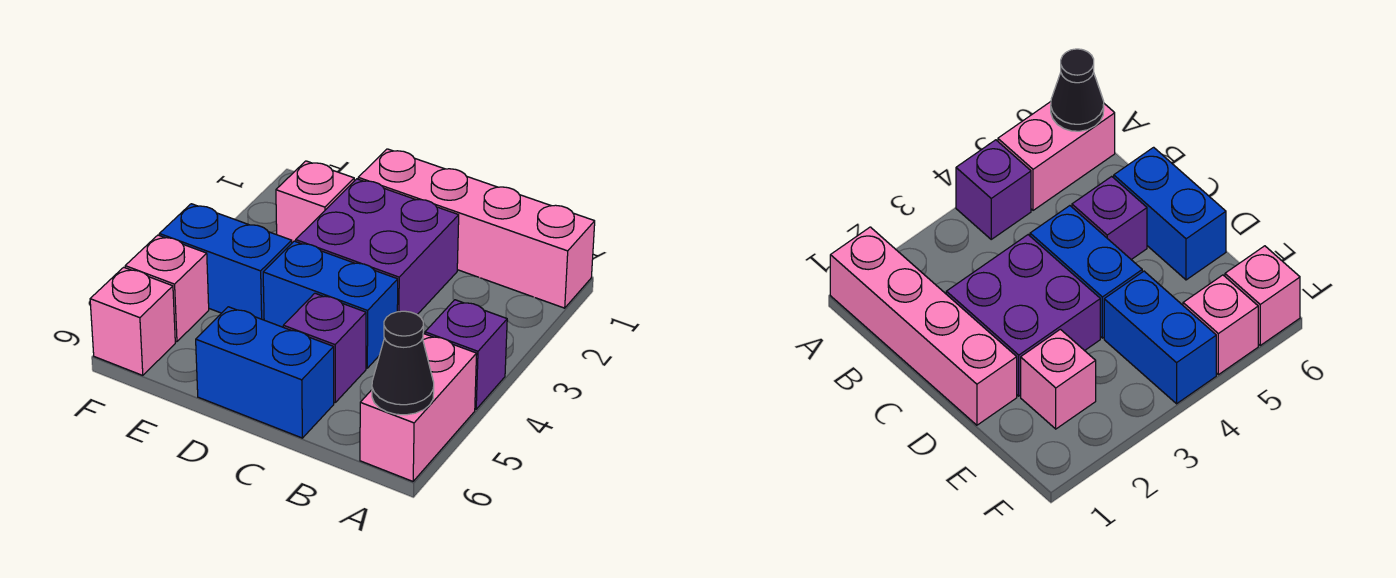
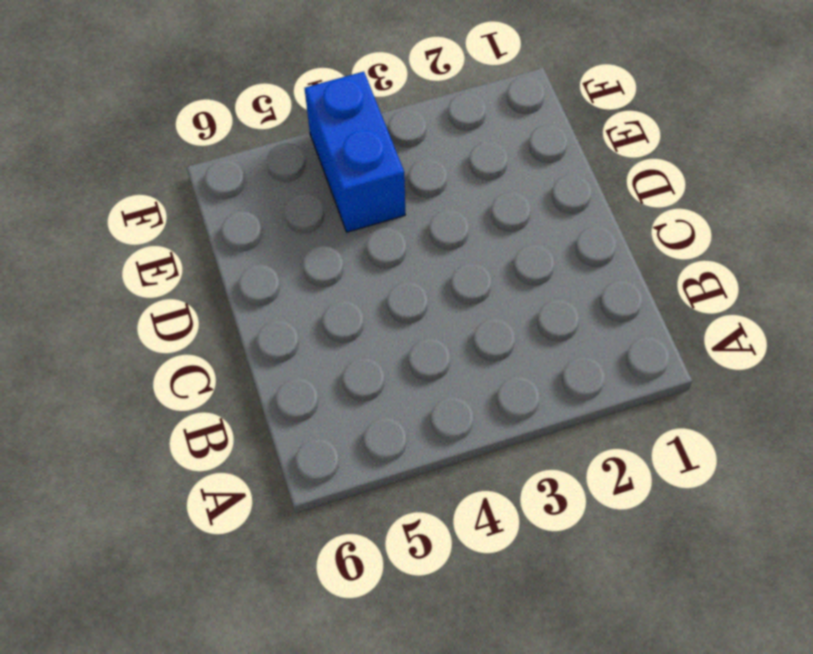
none -> pink 1x4 brick [358,149,595,308]
none -> purple 1x1 brick [425,300,507,409]
none -> pink 1x2 brick [360,334,477,481]

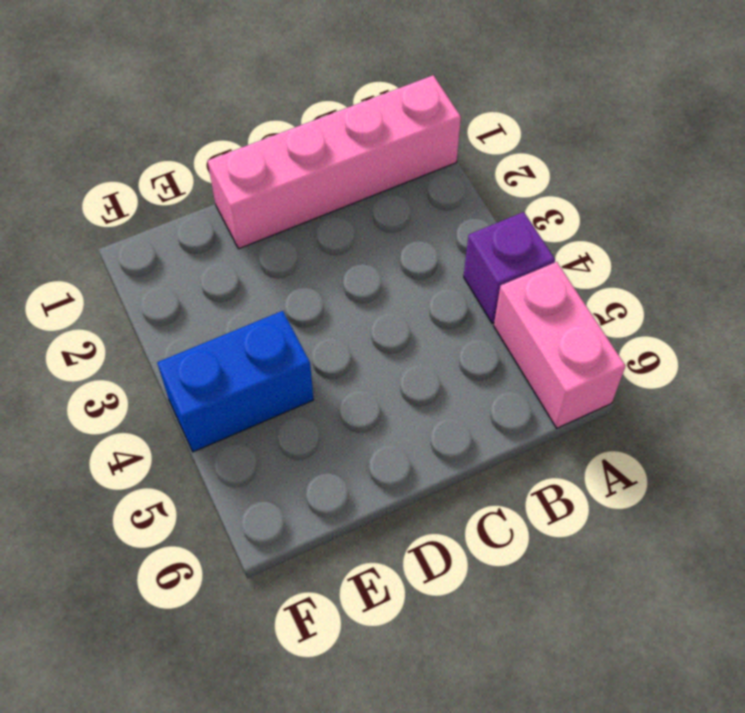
none -> purple 2x2 brick [296,179,459,314]
none -> blue 1x2 brick [263,241,398,368]
none -> purple 1x1 brick [283,293,366,403]

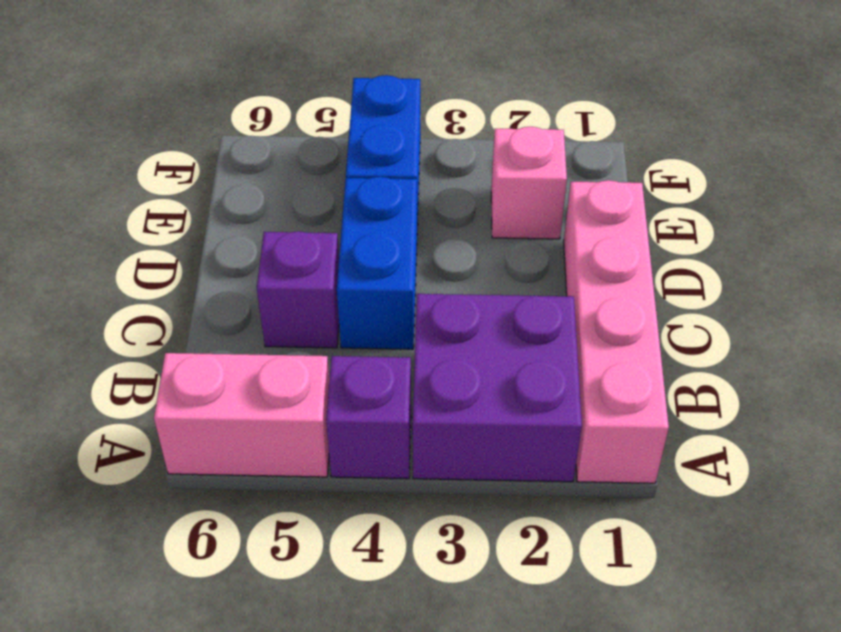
purple 2x2 brick [413,294,582,482] -> purple 2x2 brick moved to [296,179,459,314]
none -> blue 1x2 brick [196,307,334,438]
none -> pink 1x1 brick [125,235,209,342]
none -> pink 1x1 brick [90,267,175,375]

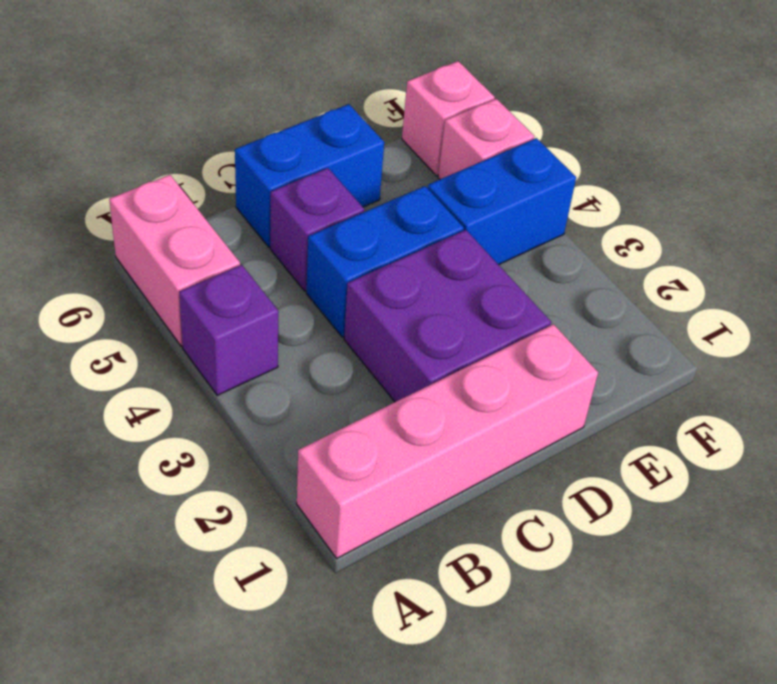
none -> pink 1x1 brick [276,161,354,243]
none -> black 1x1 cone [372,311,434,415]

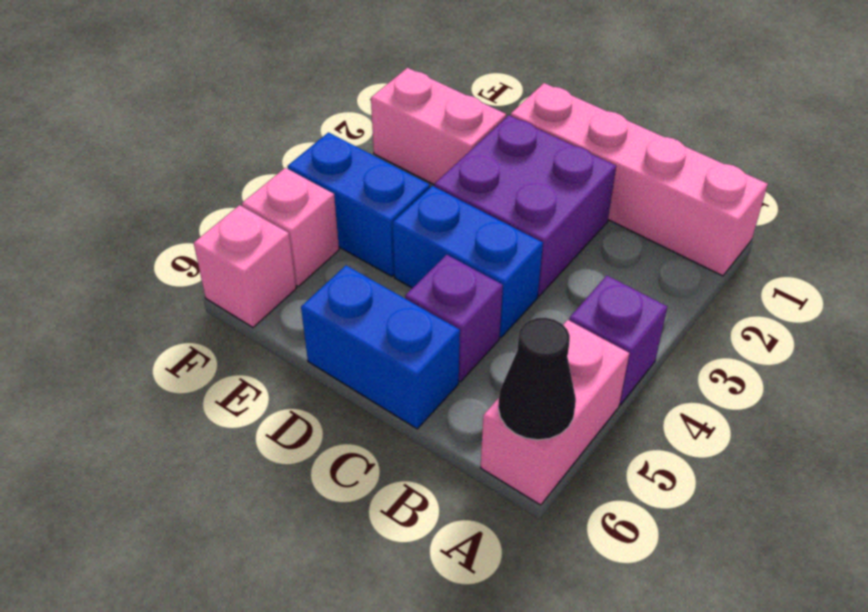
pink 1x2 brick [371,68,506,184] -> pink 1x1 brick [276,161,354,243]

